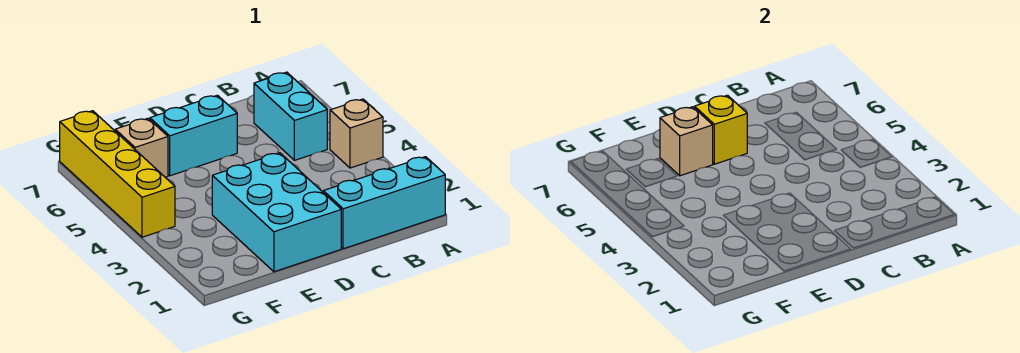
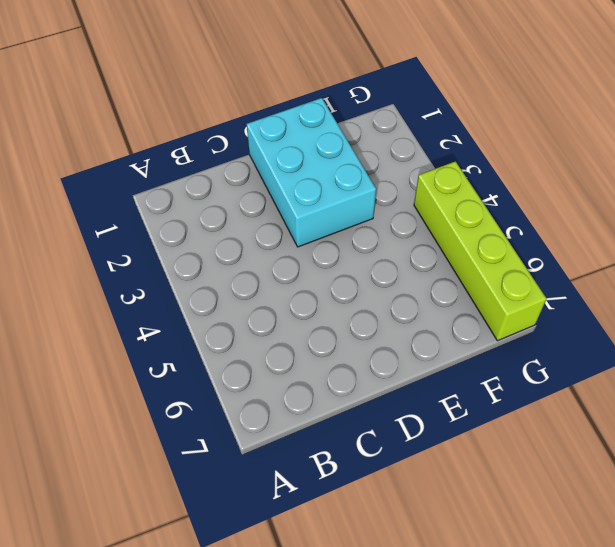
lime 1x4 brick [414,161,547,341] -> yellow 1x4 brick [60,111,175,237]
none -> cyan 1x3 brick [323,157,445,249]
none -> tan 1x1 brick [330,99,383,168]

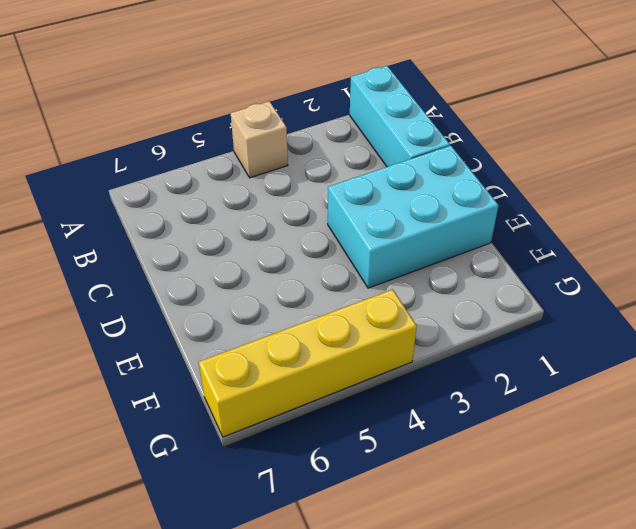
none -> cyan 1x2 brick [254,72,327,160]
none -> cyan 1x2 brick [150,95,237,176]

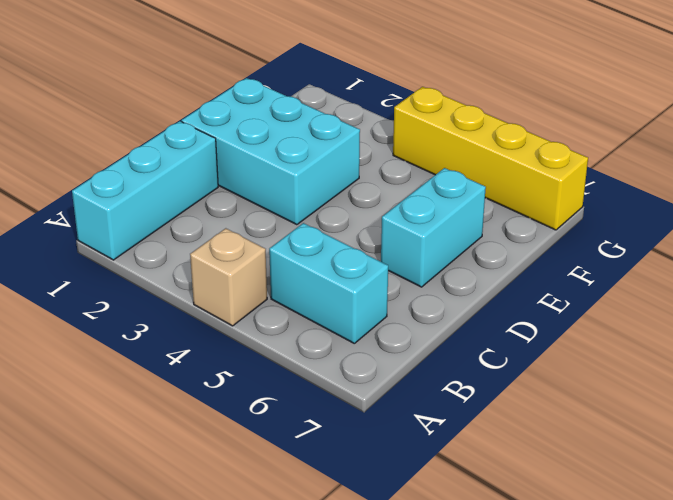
none -> tan 1x1 brick [115,118,168,177]
none -> yellow 1x1 brick [695,95,747,164]

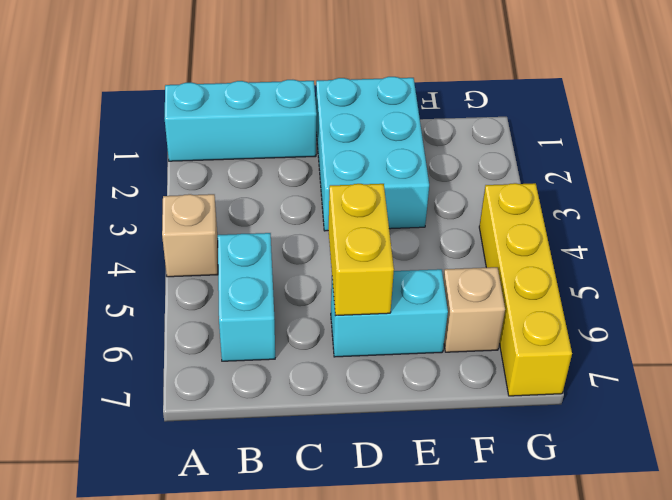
yellow 1x2 brick [328,184,394,316] -> yellow 1x1 brick [695,95,747,164]
none -> tan 1x1 brick [660,107,713,176]

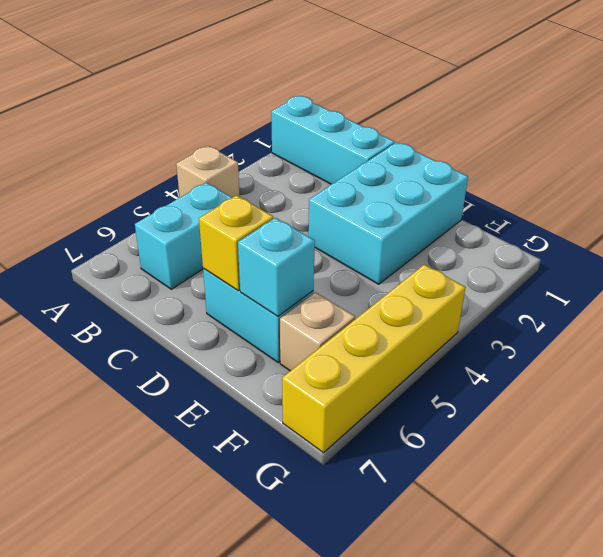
cyan 1x1 brick [238,218,315,316] -> tan 1x1 brick [660,107,713,176]

